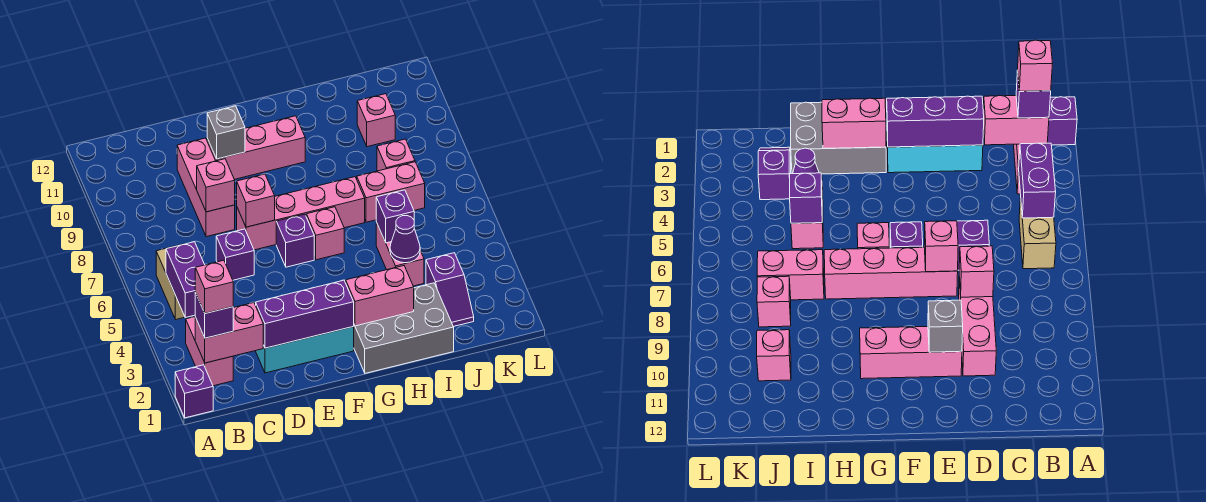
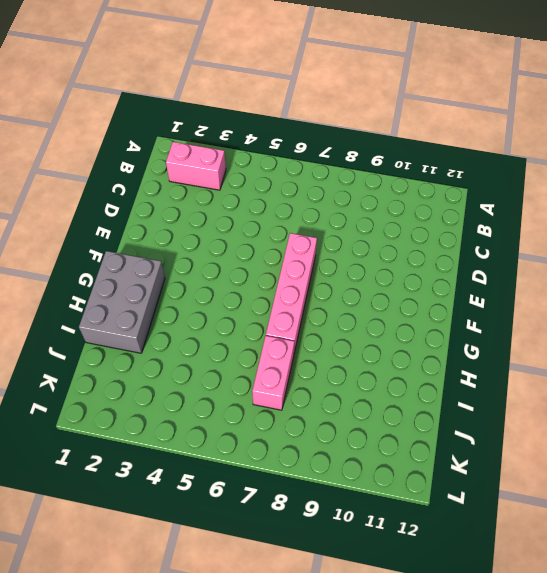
none -> purple 1x1 brick [175,365,213,418]
none -> tan 1x2 brick [156,244,185,319]
none -> cyan 1x3 brick [256,327,354,373]

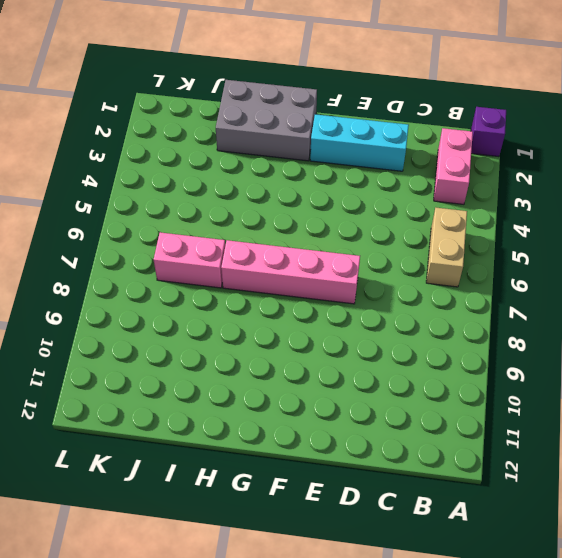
none -> purple 1x1 brick [216,229,254,280]
none -> pink 1x3 brick [177,138,235,237]
none -> pink 1x3 brick [207,116,305,179]

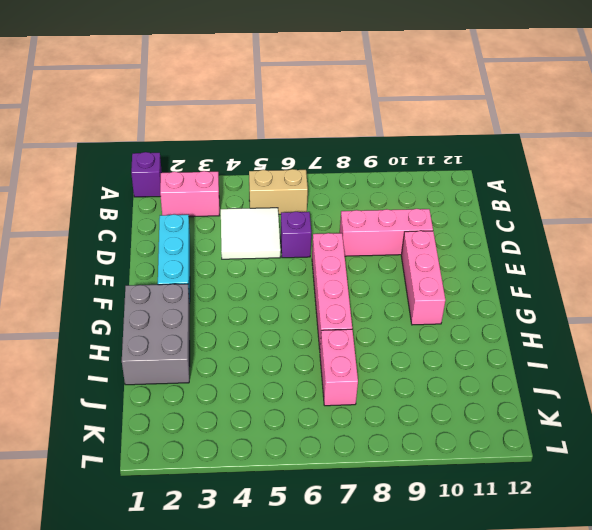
white 2x2 tile [221,208,281,259] -> none
none -> purple 1x1 brick [276,214,314,267]
none -> pink 1x1 brick [307,207,344,260]
none -> pink 1x2 brick [376,222,424,286]

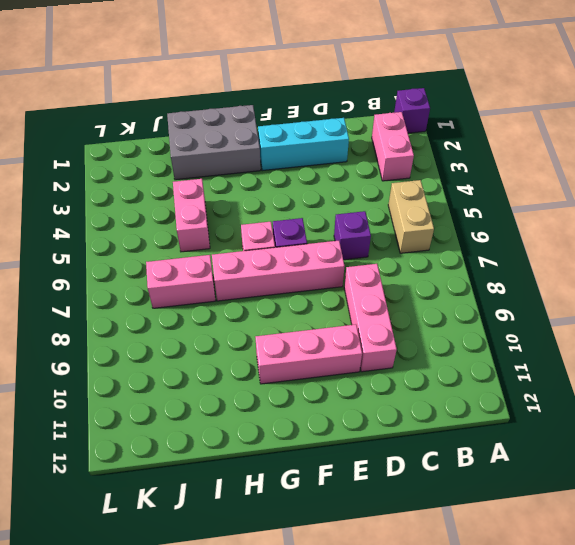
none -> purple 1x2 slope [426,253,474,327]
none -> pink 1x1 brick [377,139,415,171]
none -> pink 1x1 brick [357,94,395,147]

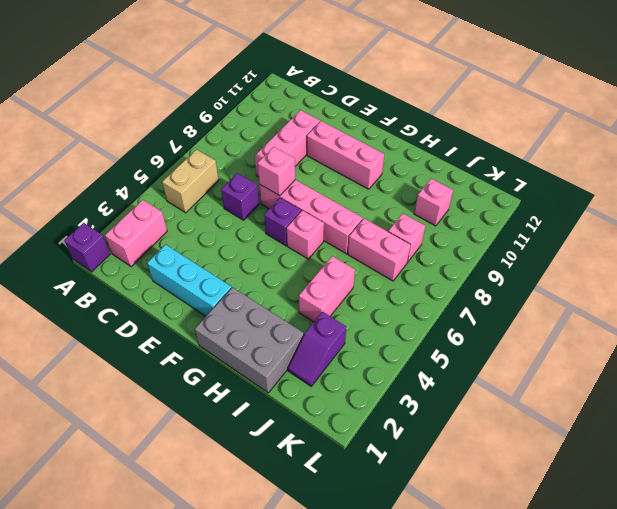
none -> pink 1x2 brick [195,303,264,363]
none -> purple 1x2 brick [166,242,205,318]
none -> purple 1x3 brick [256,280,354,348]

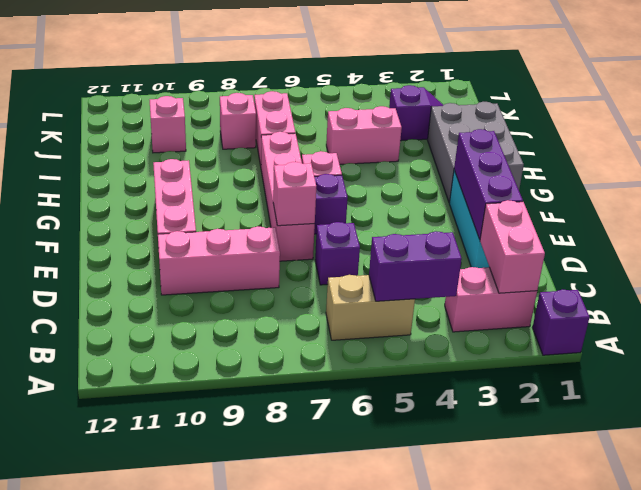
none -> pink 1x1 brick [197,159,235,212]
none -> grey 1x1 brick [207,106,245,159]
none -> pink 1x2 brick [346,266,414,326]

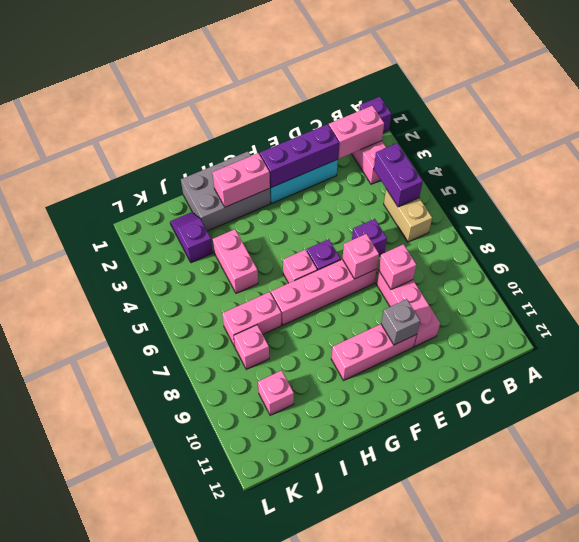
none -> purple 1x1 cone [390,216,420,263]
none -> purple 1x1 brick [376,190,414,243]
none -> purple 1x1 brick [195,292,233,338]

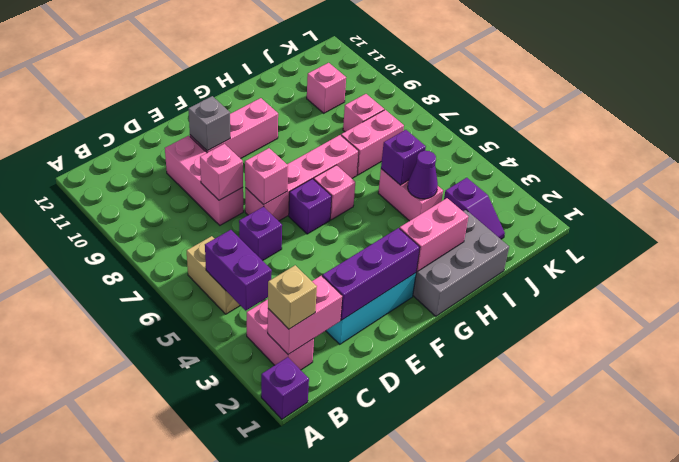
tan 1x1 brick [268,265,317,329] -> purple 1x1 brick [195,292,233,338]
none -> pink 1x1 brick [195,260,233,313]

